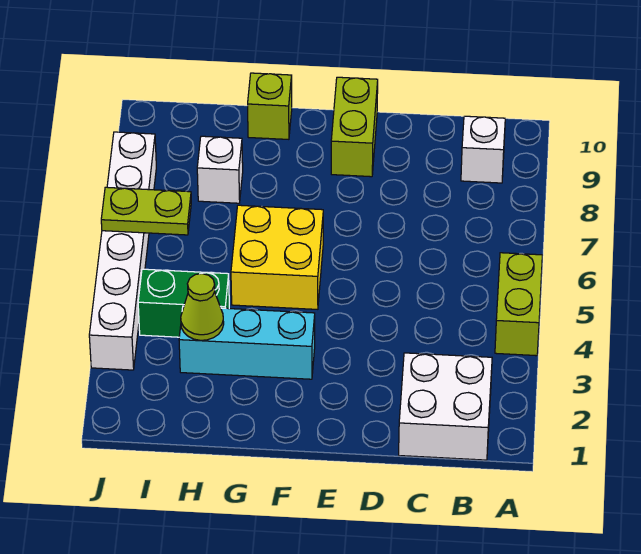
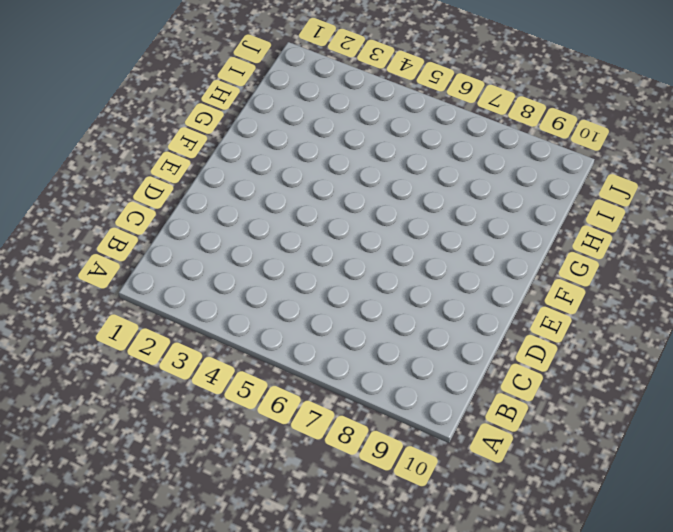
none -> lime 1x2 brick [495,253,542,356]
none -> white 2x2 brick [399,353,492,460]
none -> white 1x1 brick [461,116,505,183]

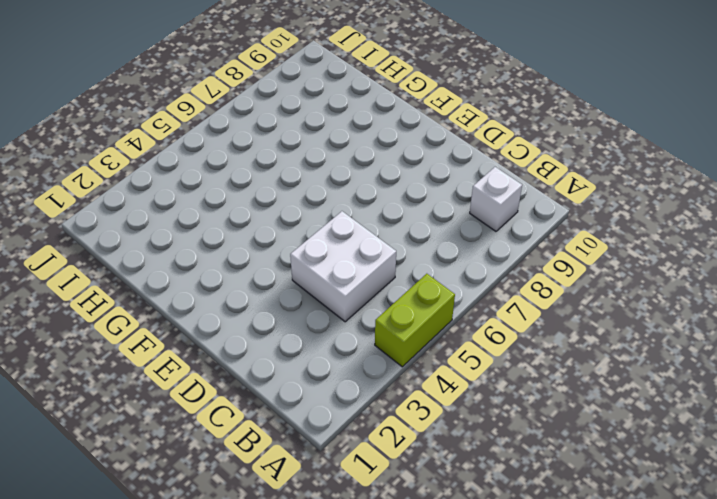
white 2x2 brick [290,211,396,322] -> white 2x2 brick moved to [399,353,492,460]
none -> lime 1x2 brick [331,77,378,177]
none -> cyan 1x3 brick [179,306,315,379]
none -> yellow 2x2 brick [231,205,323,309]

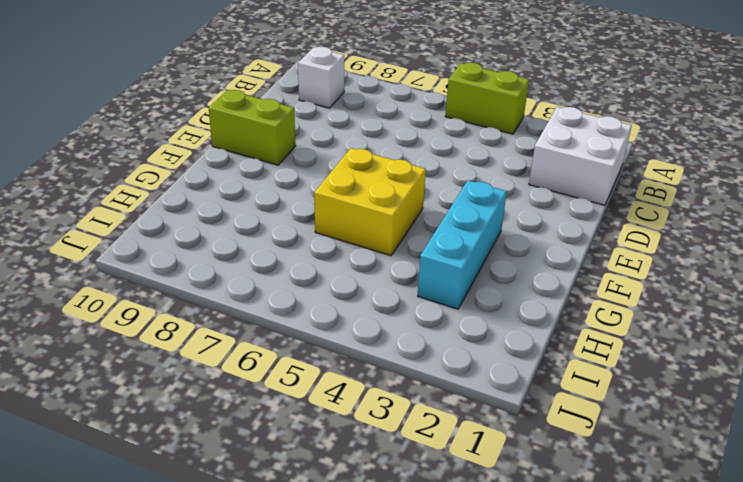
none -> lime 1x1 brick [248,73,292,139]
none -> green 1x2 brick [138,269,229,337]
none -> white 1x1 brick [197,136,243,203]

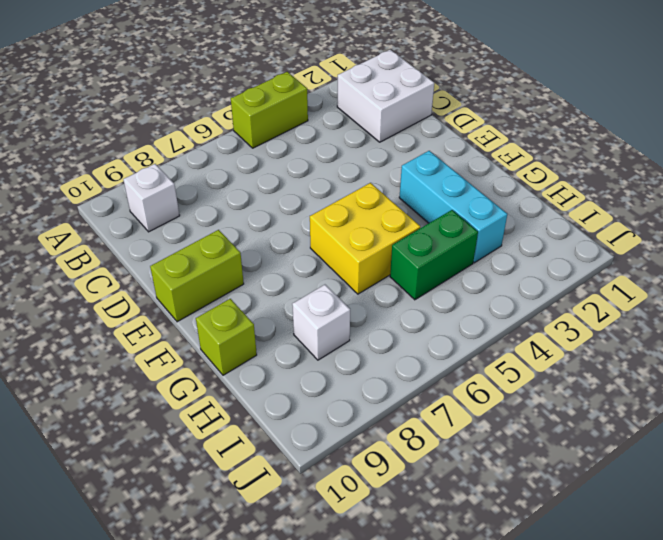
green 1x2 brick [390,210,478,300] -> green 1x2 brick turned to [138,269,229,337]
none -> white 1x6 brick [89,132,156,370]
none -> lime 1x1 cone [181,274,224,340]
none -> lime 1x2 plate [101,187,191,235]

